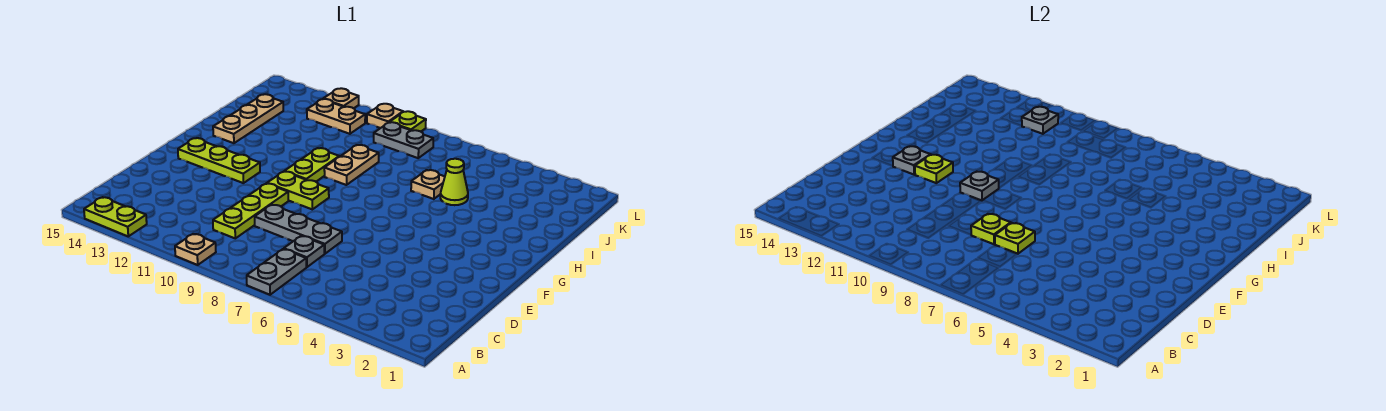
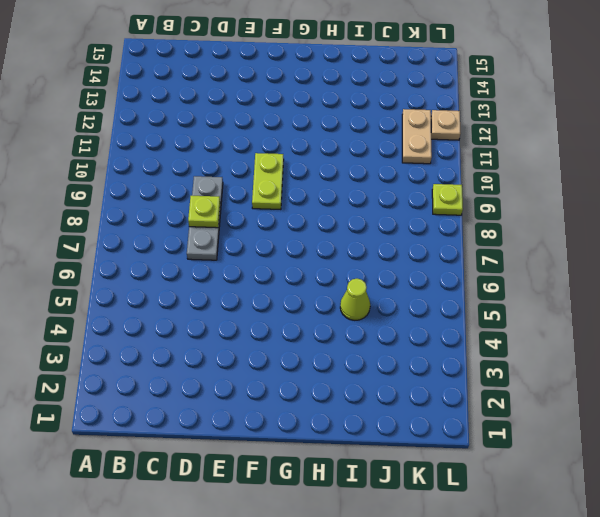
none -> grey 1x2 plate [247,249,306,295]
none -> tan 1x1 plate [175,234,216,265]
none -> lime 1x2 plate [84,197,147,236]

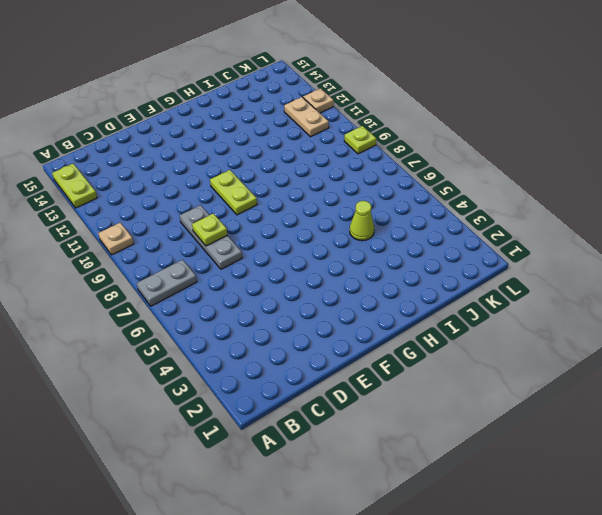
none -> grey 1x1 plate [284,236,324,267]
none -> lime 1x3 plate [213,183,288,238]
none -> lime 1x3 plate [178,138,260,183]

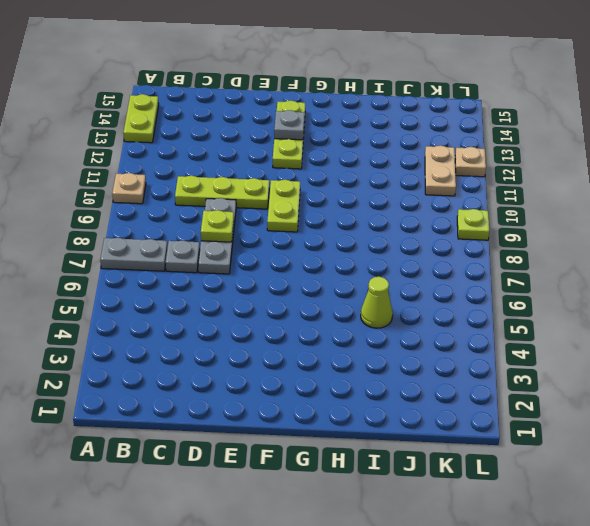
none -> lime 1x2 plate [285,148,339,182]
none -> tan 1x2 plate [324,145,379,185]
none -> tan 1x3 plate [213,94,283,143]

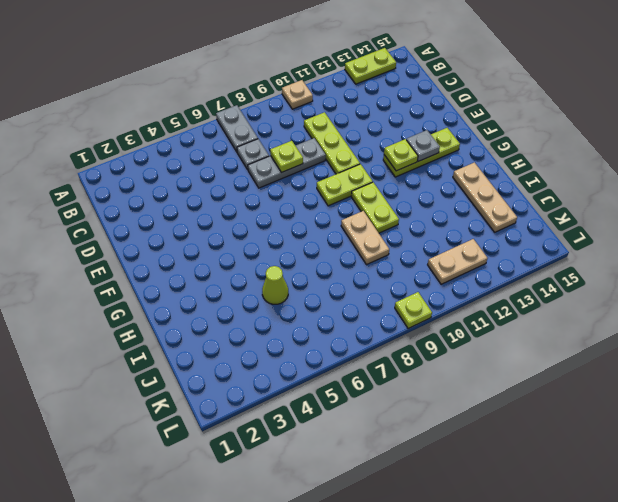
none -> tan 1x1 plate [411,170,445,199]
none -> grey 1x2 plate [374,122,433,158]
none -> tan 1x1 plate [367,104,403,128]

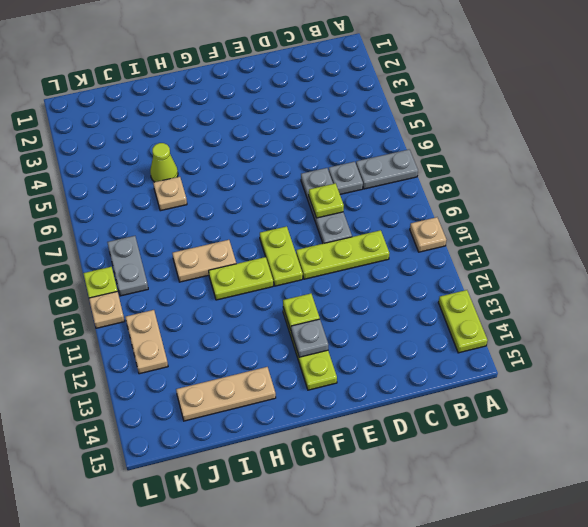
none -> tan 1x1 plate [323,88,359,108]
none -> lime 1x1 plate [995,223,1035,254]
none -> grey 1x1 plate [960,172,999,200]

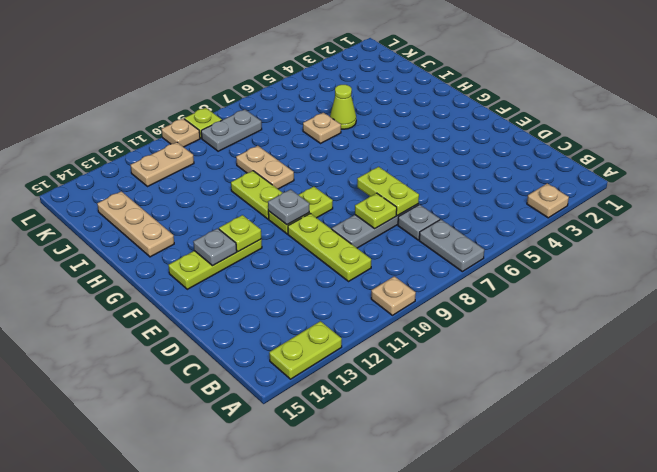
tan 1x1 plate [527,183,569,218] -> tan 1x1 plate moved to [323,88,359,108]
lime 1x2 plate [357,167,419,216] -> lime 1x1 plate [995,223,1035,254]
none -> grey 1x1 plate [1022,107,1058,134]

